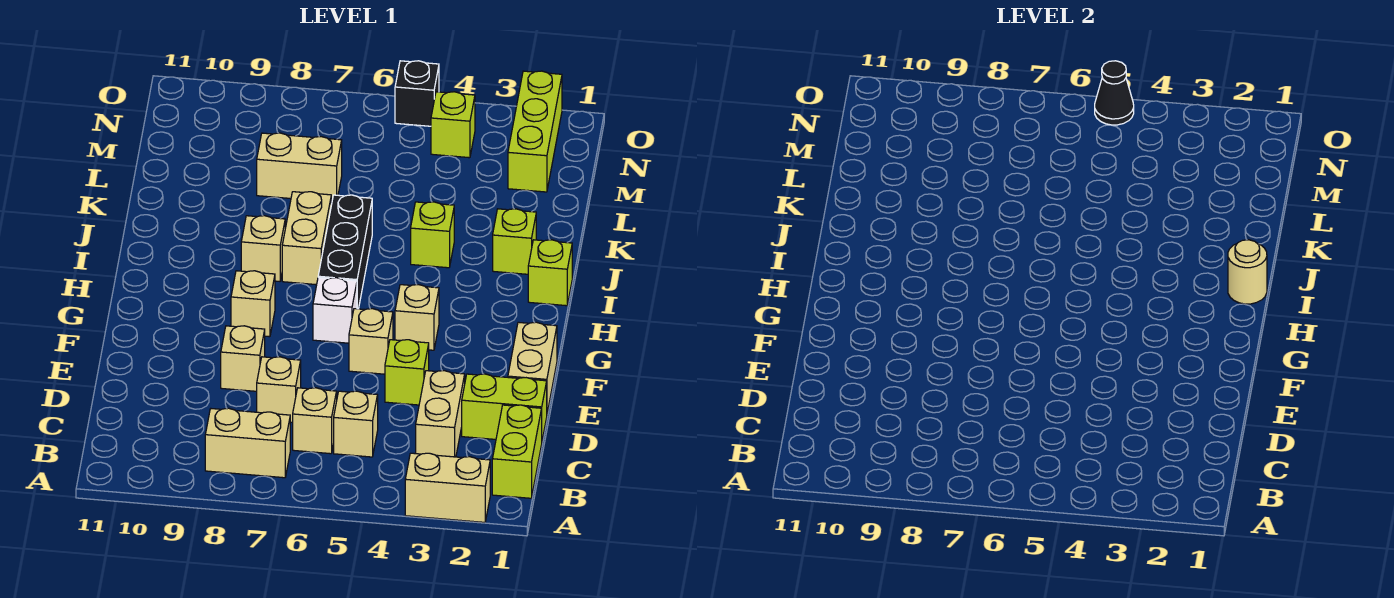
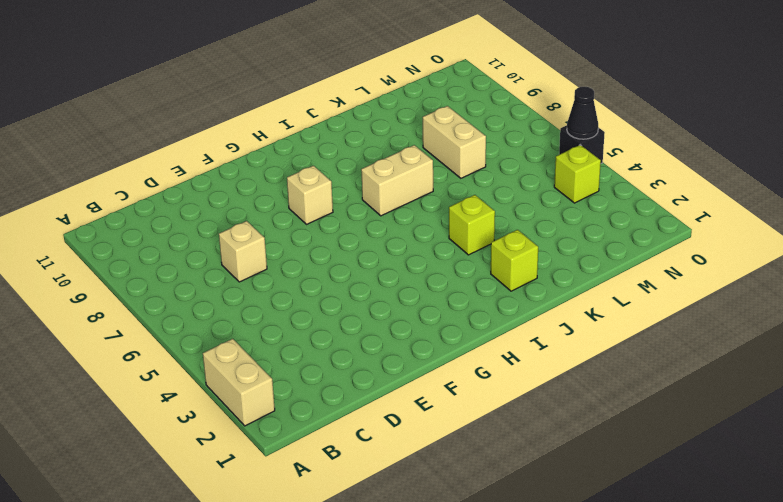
none -> lime 1x2 brick [492,405,542,498]
none -> tan 1x2 brick [205,408,290,478]
none -> tan 1x2 brick [416,371,465,457]

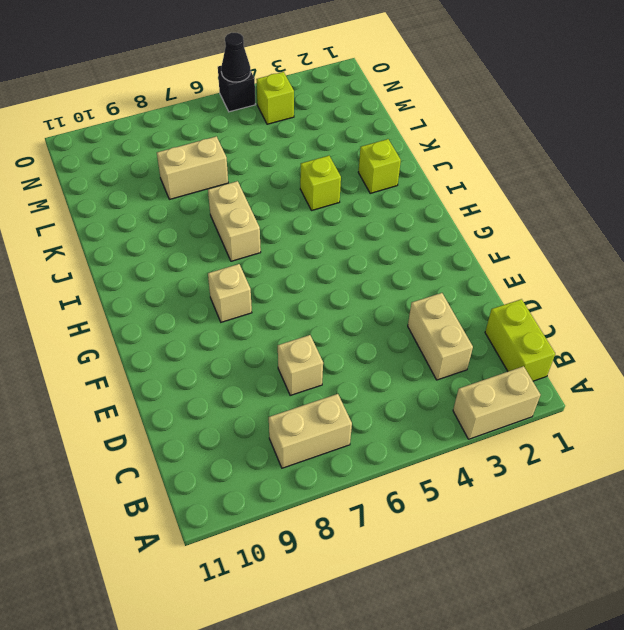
none -> tan 1x1 brick [334,391,378,457]
none -> tan 1x1 brick [293,388,337,454]
none -> lime 1x2 brick [462,374,547,440]

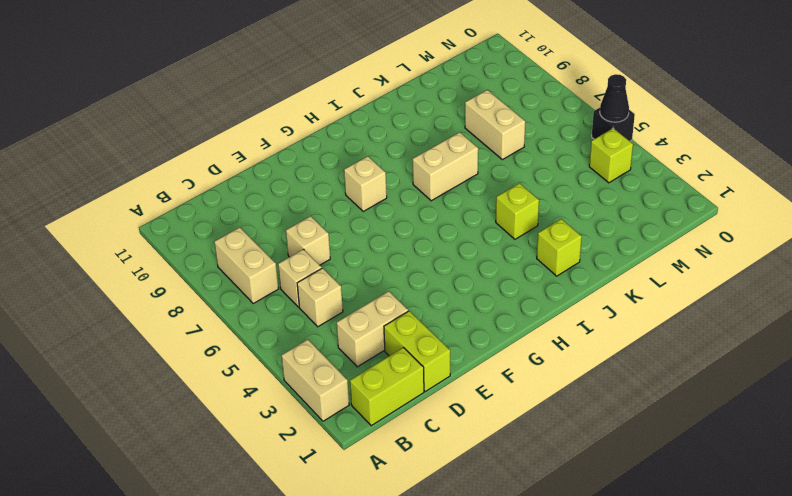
none -> tan 1x2 brick [508,322,557,413]
none -> lime 1x1 brick [385,340,429,405]
none -> tan 1x1 brick [221,326,265,391]

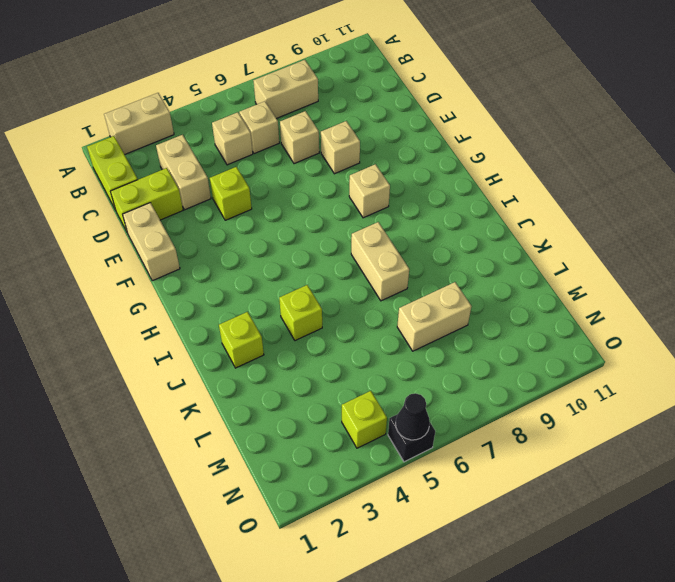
none -> tan 1x1 brick [349,309,393,374]
none -> tan 1x1 brick [395,285,439,350]
none -> white 1x1 brick [313,278,357,343]

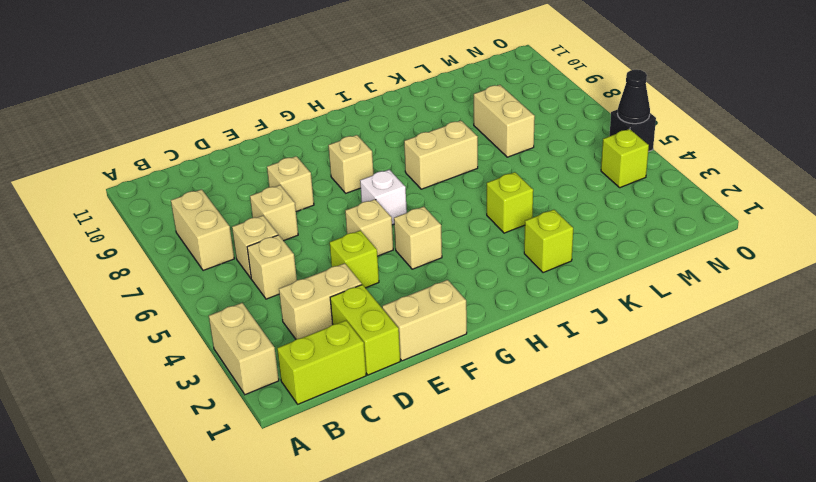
none -> black 1x3 brick [318,195,372,309]
none -> lime 1x1 brick [528,240,572,306]
none -> tan 1x1 brick [241,216,285,281]

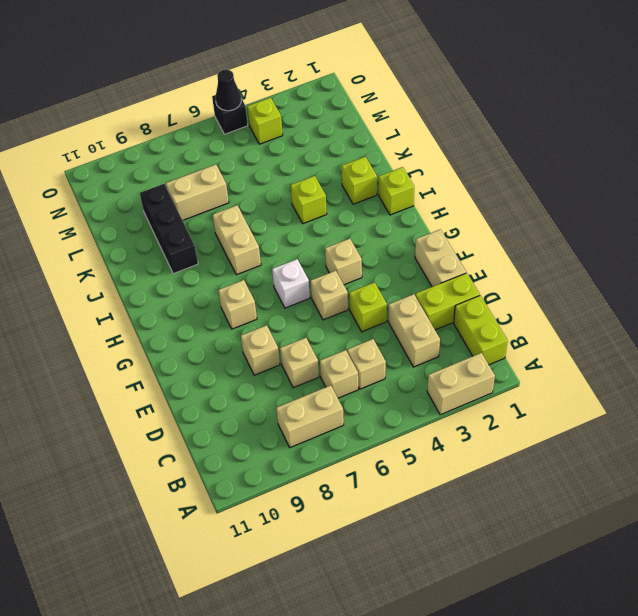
black 1x3 brick [140,184,198,274] -> black 1x3 brick moved to [318,195,372,309]
none -> tan 1x1 brick [241,216,285,281]
none -> lime 1x3 brick [508,71,562,192]
none -> tan 1x1 round brick [1228,240,1267,304]

